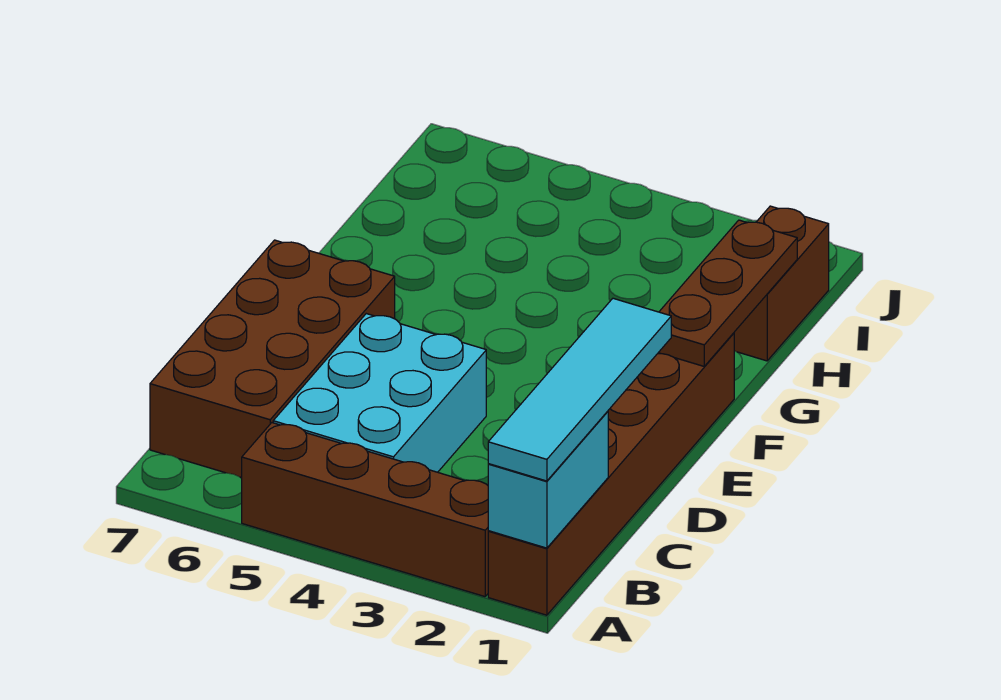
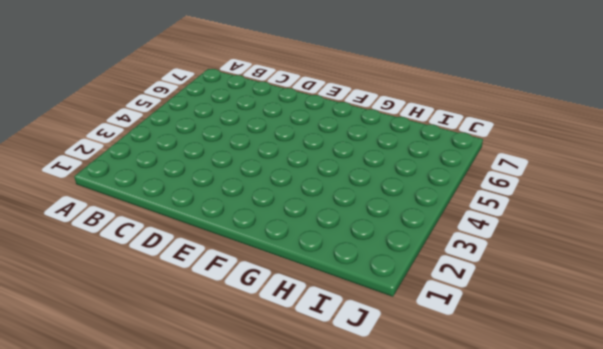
none -> brown 1x6 brick [488,333,734,615]
none -> brown 1x4 brick [242,423,488,597]

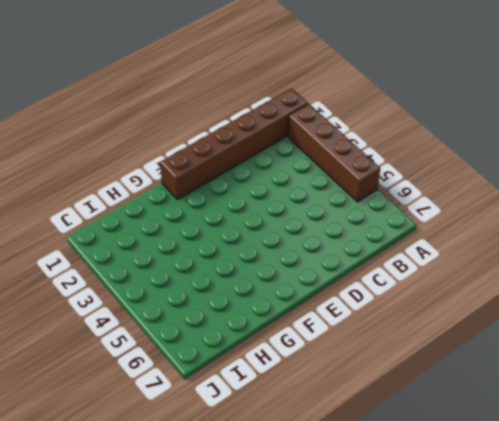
none -> cyan 2x3 brick [273,314,486,472]
none -> brown 2x4 brick [150,240,395,478]

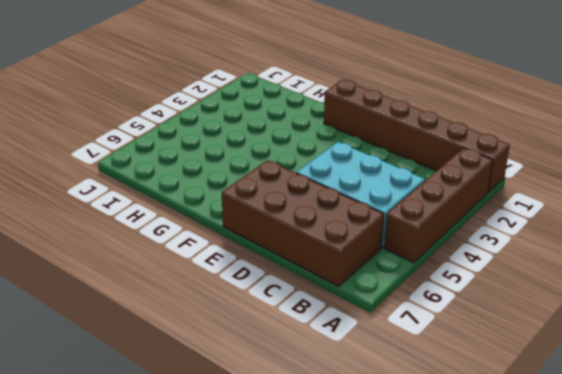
none -> brown 1x2 brick [734,206,829,361]
none -> cyan 1x2 brick [488,411,608,548]

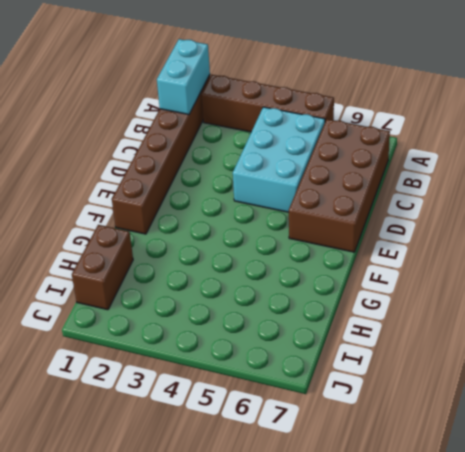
none -> brown 1x3 plate [658,220,797,366]
none -> cyan 1x4 tile [488,298,671,481]

